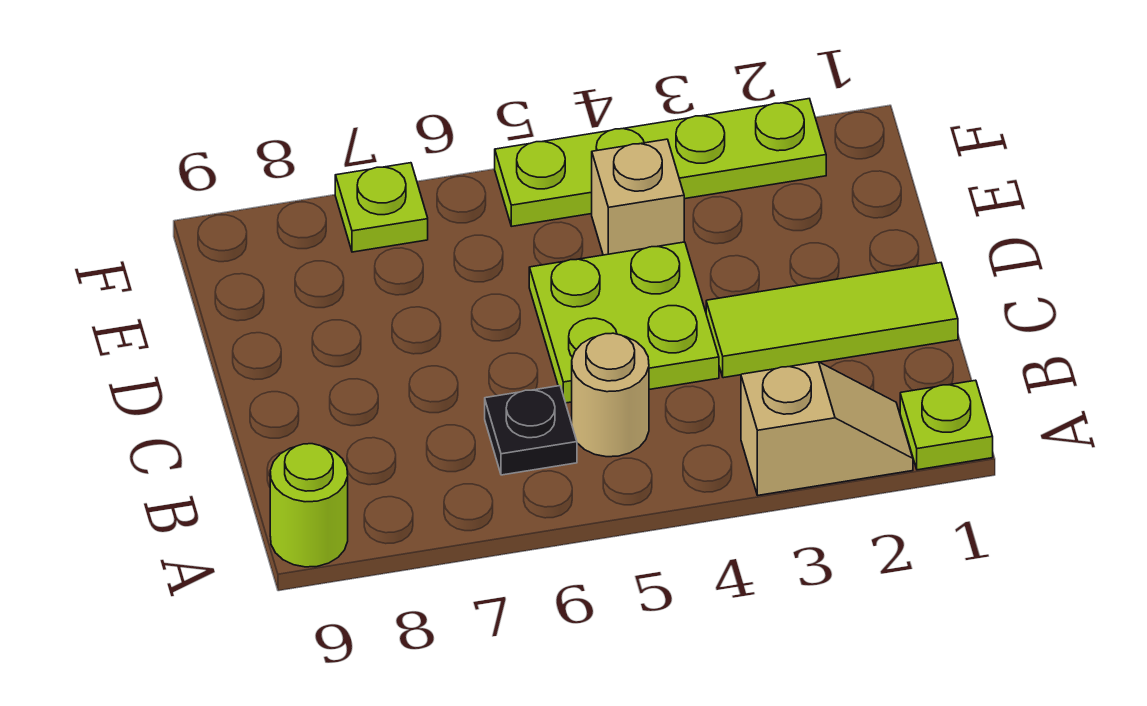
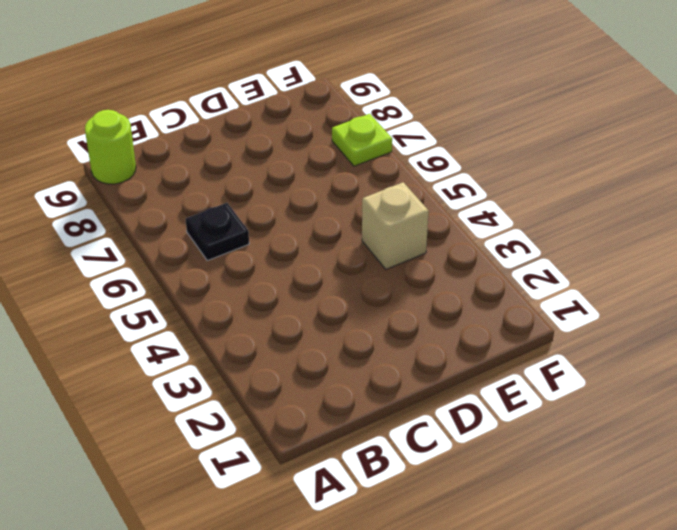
none -> lime 1x1 plate [900,380,993,470]
none -> tan 1x2 slope [741,362,913,495]

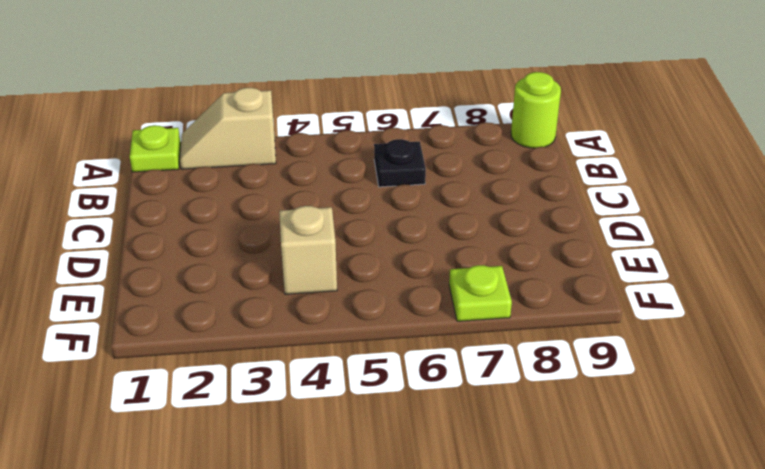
none -> tan 1x1 round brick [572,333,649,457]
none -> lime 1x3 tile [706,263,958,378]

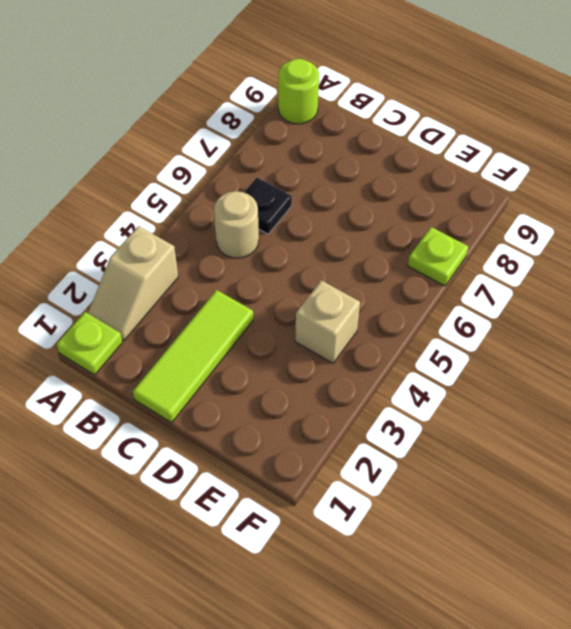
none -> lime 2x2 plate [529,242,719,403]
none -> lime 1x4 plate [495,99,826,226]

